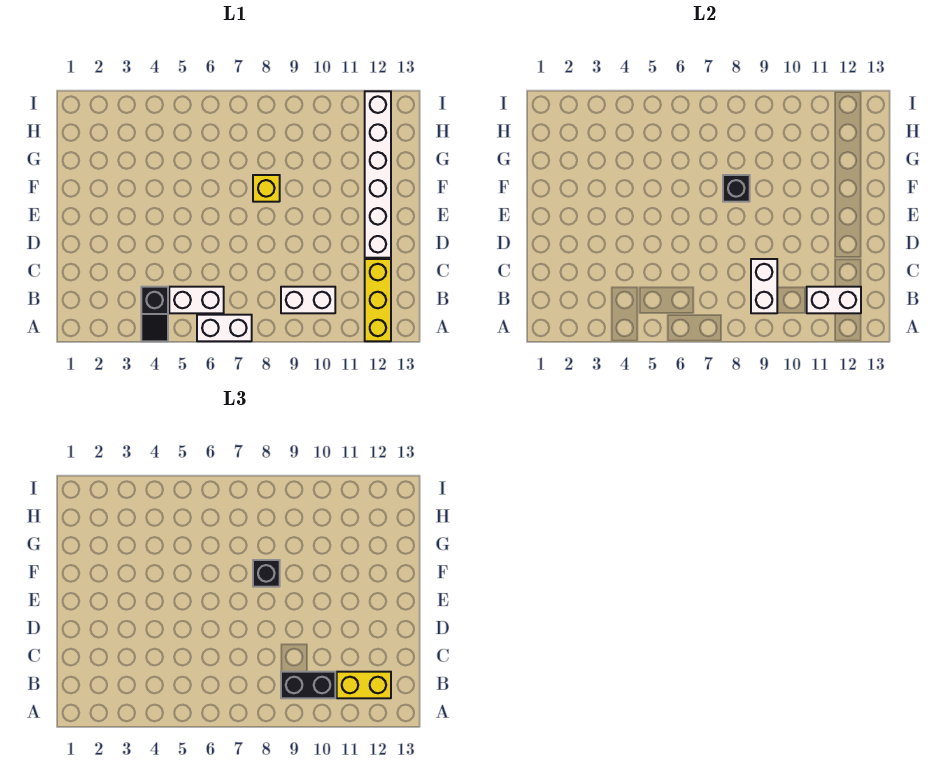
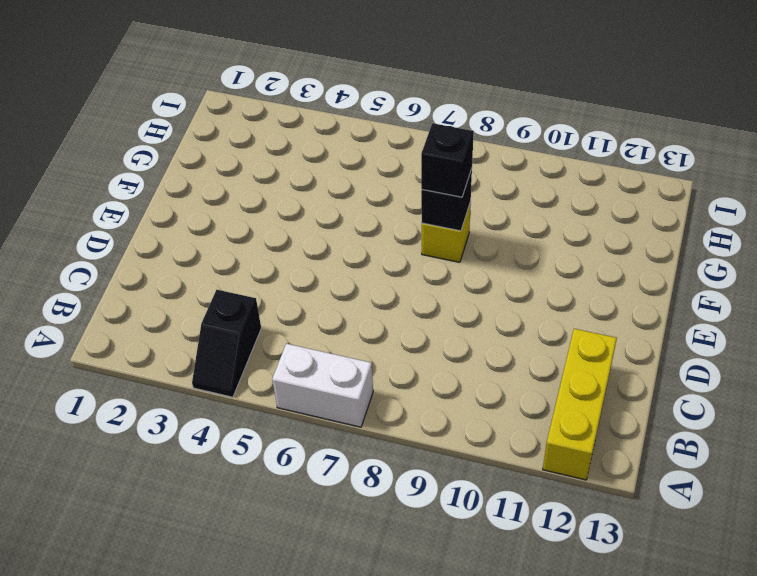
none -> white 1x2 brick [169,287,224,313]
none -> white 1x2 brick [281,287,335,313]
none -> white 1x6 brick [365,91,391,258]

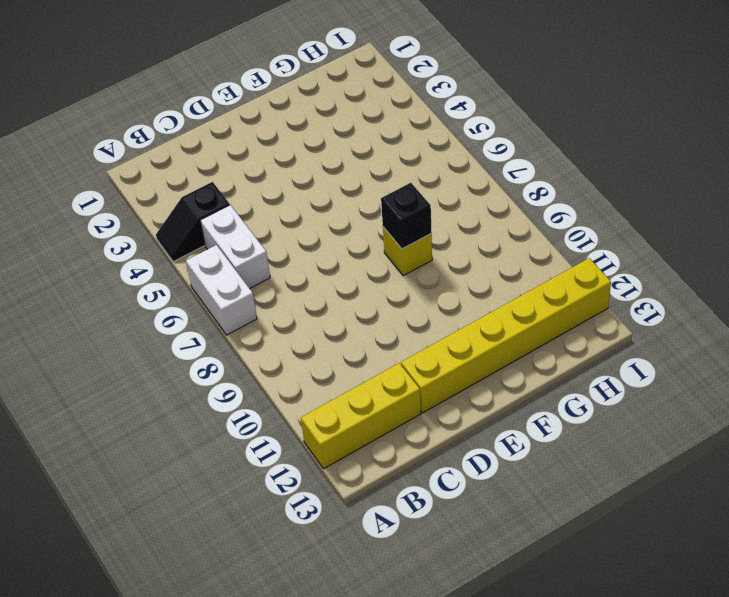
yellow 1x6 brick [401,258,611,413] -> white 1x6 brick [365,91,391,258]
none -> white 1x2 brick [281,287,335,313]
none -> white 1x2 brick [751,259,777,313]
none -> white 1x2 brick [807,287,861,313]

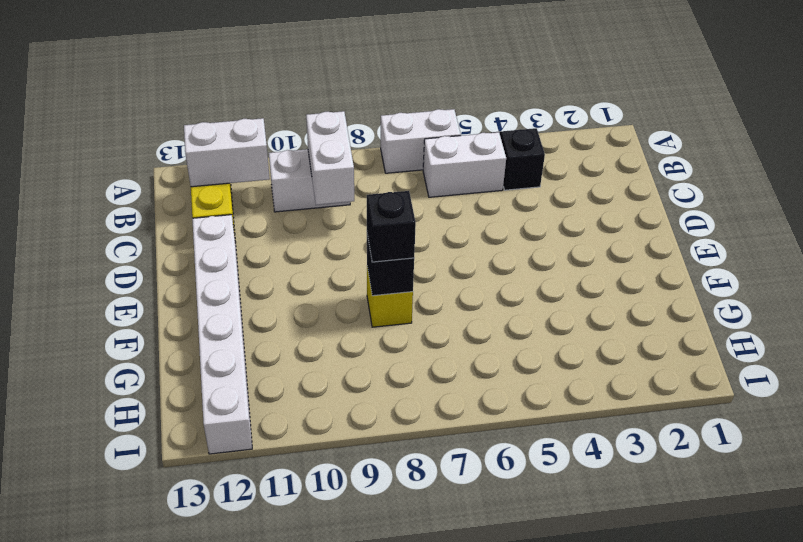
none -> black 1x2 brick [281,672,335,698]
none -> yellow 1x2 brick [337,672,391,698]

